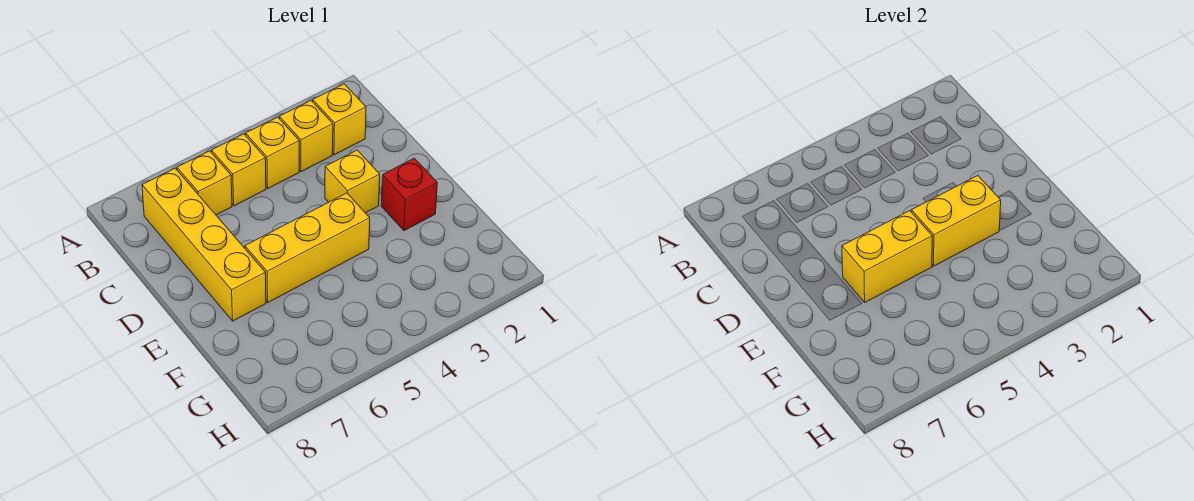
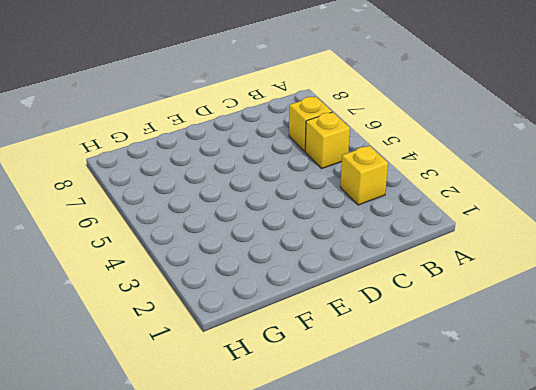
none -> yellow 1x1 brick [313,84,366,155]
none -> yellow 1x1 brick [246,117,299,188]

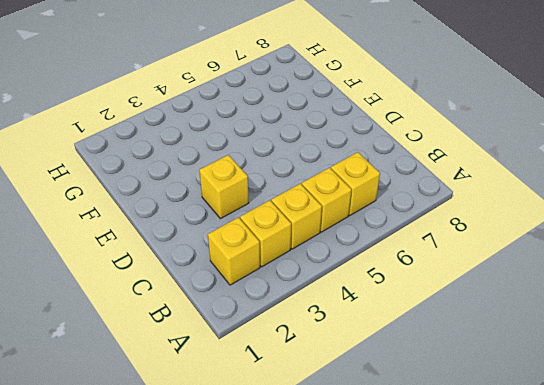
none -> yellow 1x4 brick [142,168,266,321]
none -> red 1x1 brick [381,158,437,231]

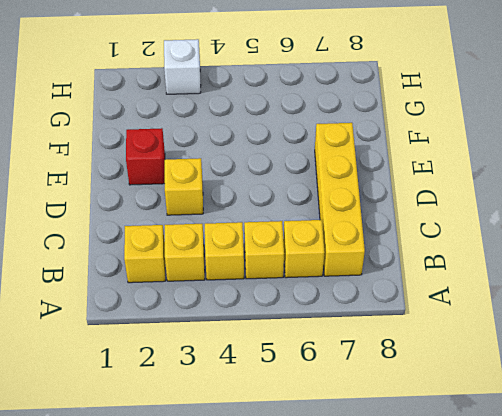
white 1x1 brick [164,39,201,94] -> none
none -> yellow 1x3 brick [245,193,370,302]
none -> yellow 1x2 brick [911,176,1001,266]

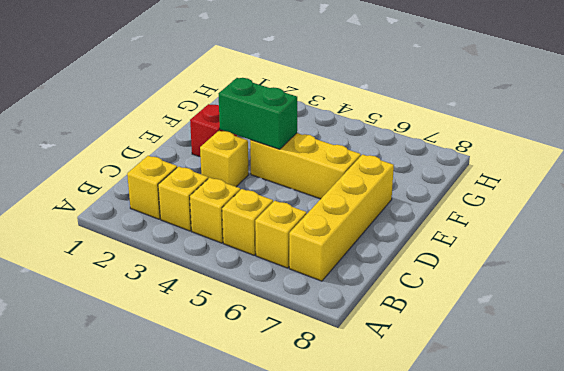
green 1x2 brick [218,78,297,149] -> yellow 1x2 brick [911,176,1001,266]
none -> yellow 1x2 brick [842,211,932,302]

